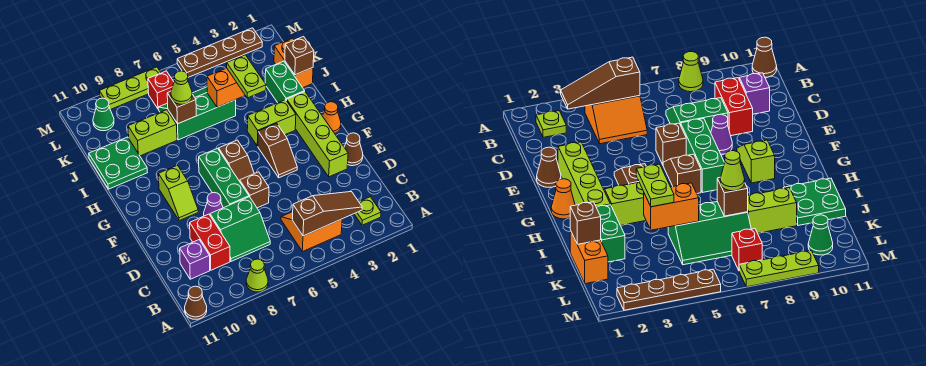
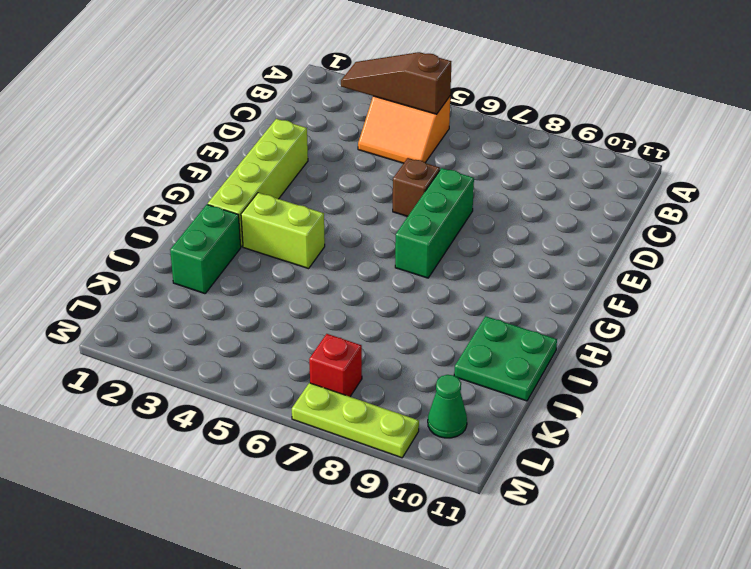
none -> lime 1x1 cone [246,259,268,292]
none -> brown 1x1 cone [185,286,207,319]
none -> lime 1x1 plate [354,197,381,225]
none -> green 2x2 slope [210,197,270,261]

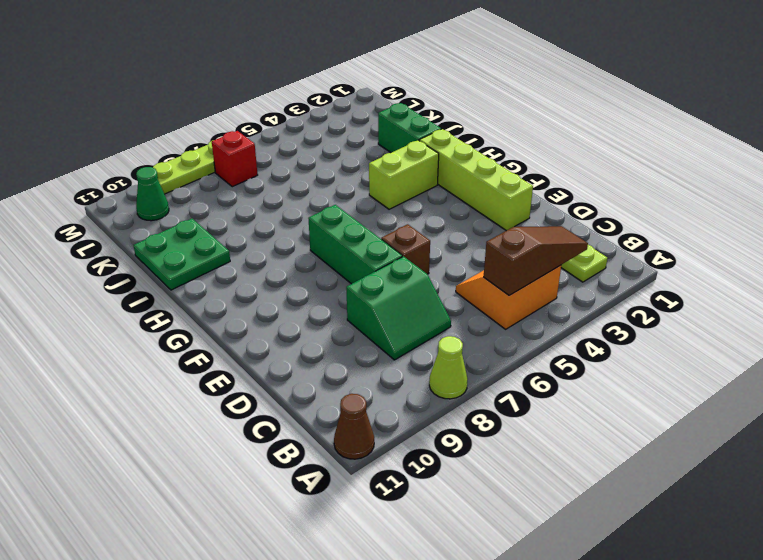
none -> red 1x2 brick [190,214,230,270]
none -> purple 1x1 brick [180,240,210,279]
none -> brown 1x1 cone [344,133,363,166]
none -> purple 1x1 cone [204,192,223,216]

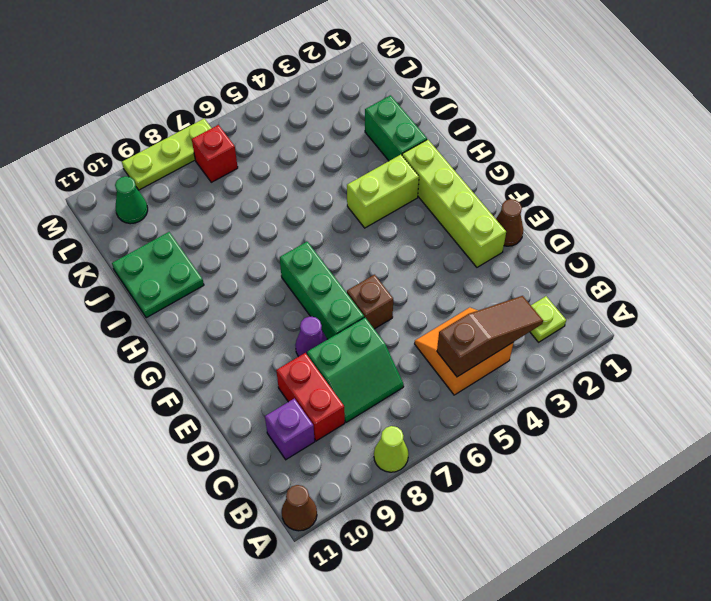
none -> brown 1x2 slope [258,123,297,178]
none -> brown 1x2 slope [219,140,254,181]
none -> lime 1x2 slope [158,165,198,221]
none -> orange 1x1 cone [322,102,341,133]

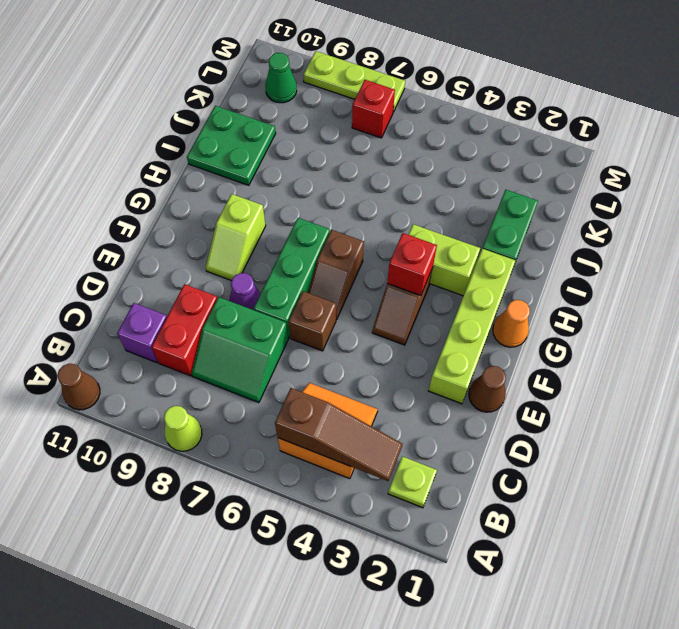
red 1x1 brick [387,233,437,296] -> none
none -> orange 1x2 brick [274,38,313,88]
none -> green 2x3 slope [158,87,236,140]
none -> lime 1x2 brick [128,110,177,156]
none -> brown 1x4 plate [177,28,262,77]

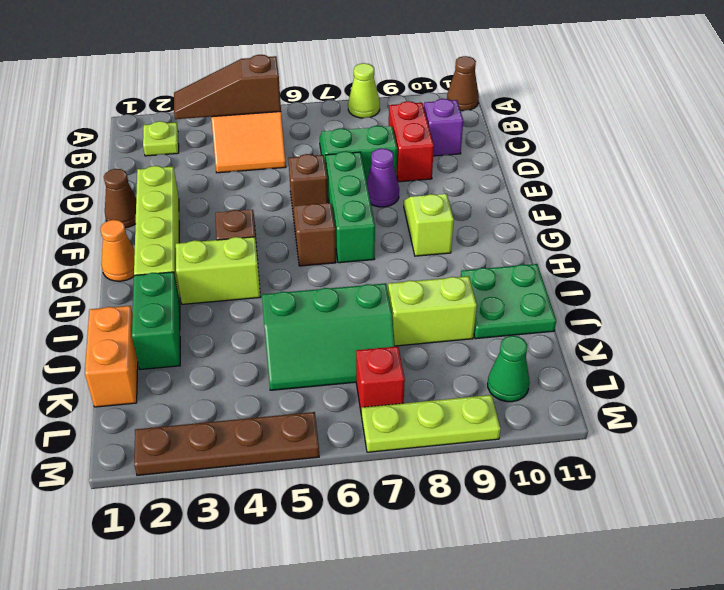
none -> brown 1x1 brick [285,37,314,75]
none -> orange 1x2 brick [207,68,245,107]
none -> brown 1x1 brick [167,91,196,124]
none -> lime 1x2 plate [227,55,266,98]

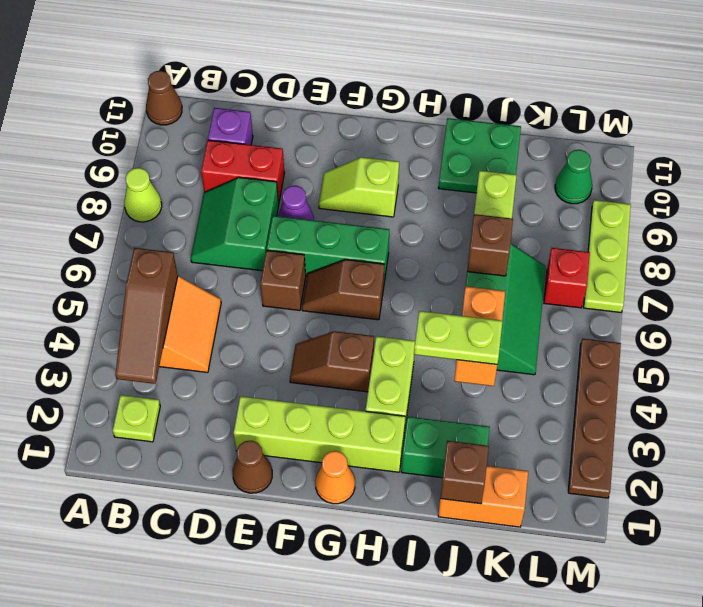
none -> lime 1x1 cone [171,71,192,104]

